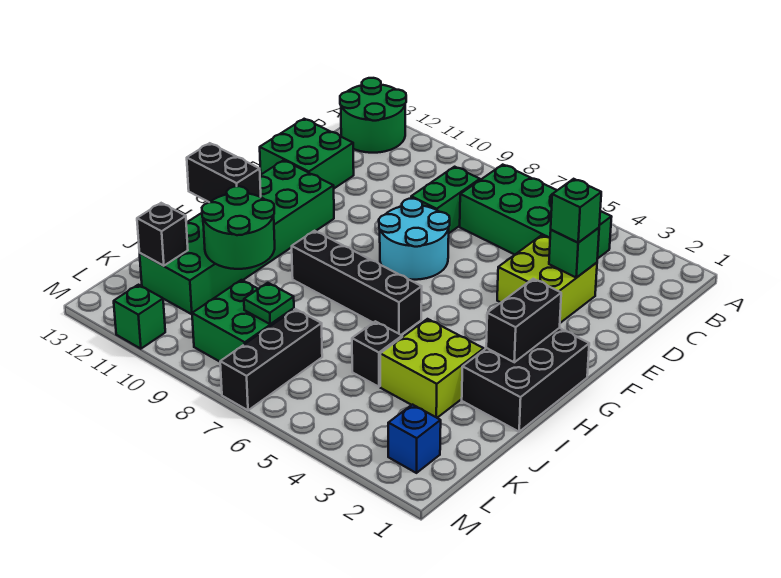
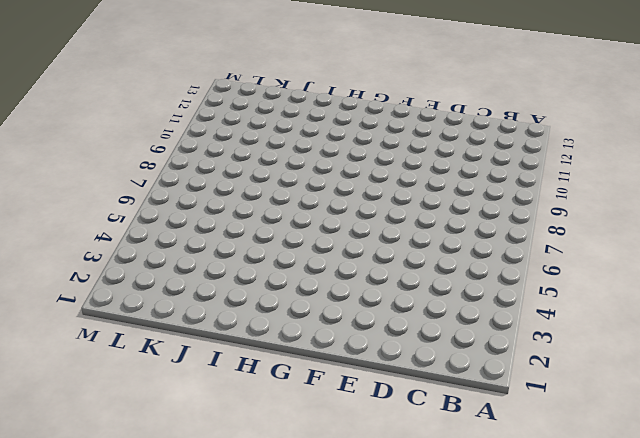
none -> green 2x2 round brick [340,78,406,153]
none -> green 2x4 brick [460,165,611,259]
none -> green 1x2 brick [411,167,480,233]

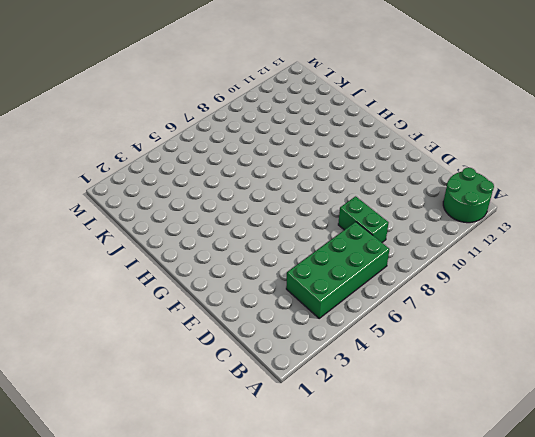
none -> lime 2x2 brick [497,235,597,323]
none -> green 2x2 brick [260,119,354,188]
none -> cyan 2x2 round brick [379,199,450,280]

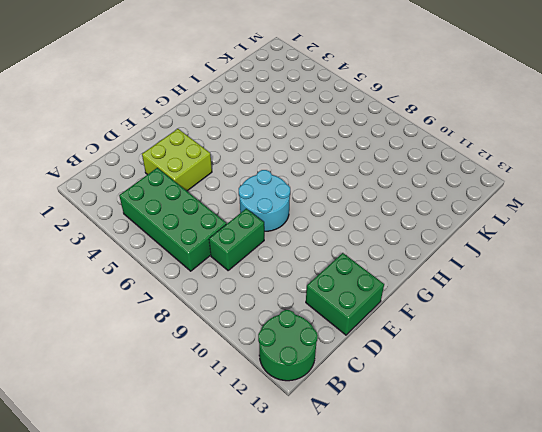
none -> green 2x6 brick [140,160,334,314]
none -> black 2x3 brick [462,328,589,432]
none -> black 1x4 brick [292,231,422,335]

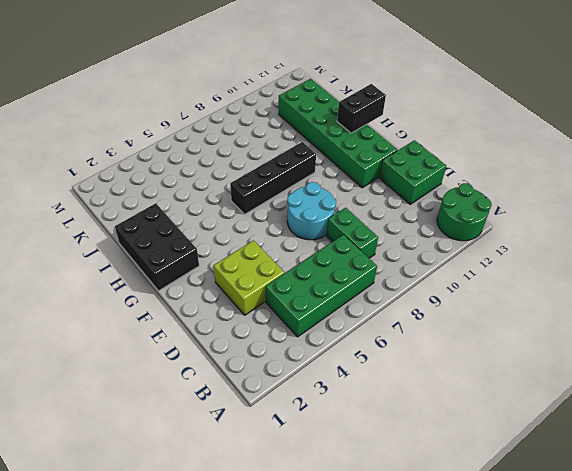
none -> lime 2x2 brick [380,319,484,418]
none -> black 1x1 brick [352,321,402,387]
none -> black 1x3 brick [220,309,322,410]

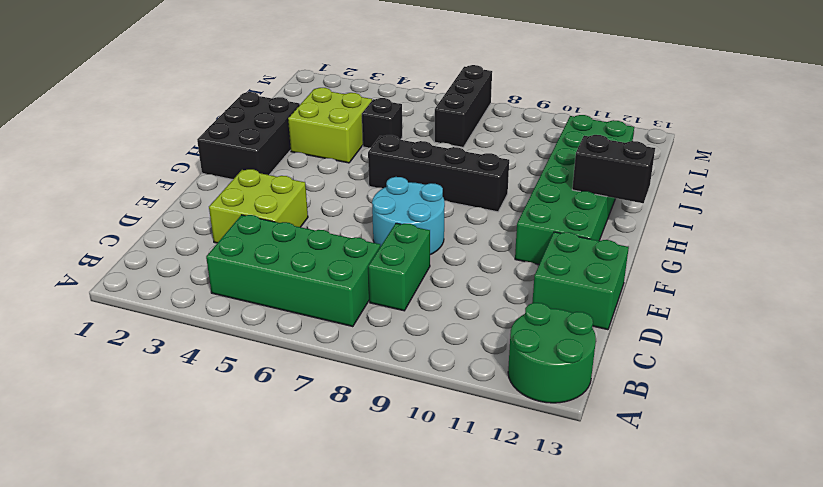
none -> green 2x2 brick [192,280,294,362]
none -> blue 1x1 brick [388,405,441,473]
none -> green 1x1 brick [114,285,165,349]

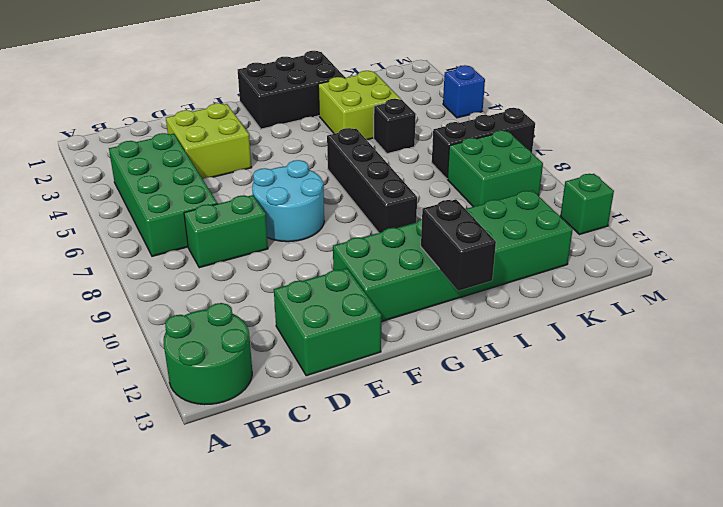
blue 1x1 brick [443,65,485,118] -> blue 1x1 brick moved to [388,405,441,473]
none -> green 1x1 brick [549,228,599,278]
none -> black 1x2 brick [486,279,561,362]
none -> green 2x2 round brick [202,186,275,269]

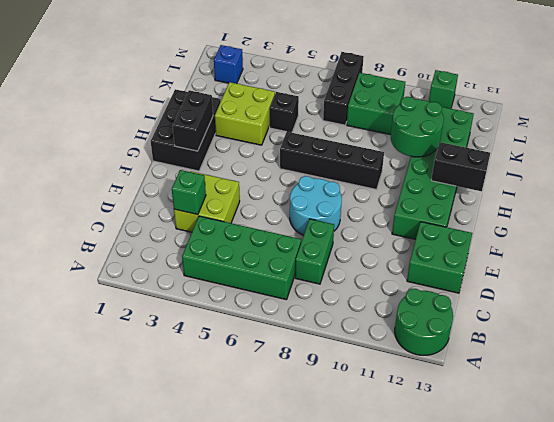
none -> green 1x1 plate [244,283,294,324]
none -> black 1x1 brick [137,203,188,266]
none -> green 1x1 brick [551,179,601,243]

